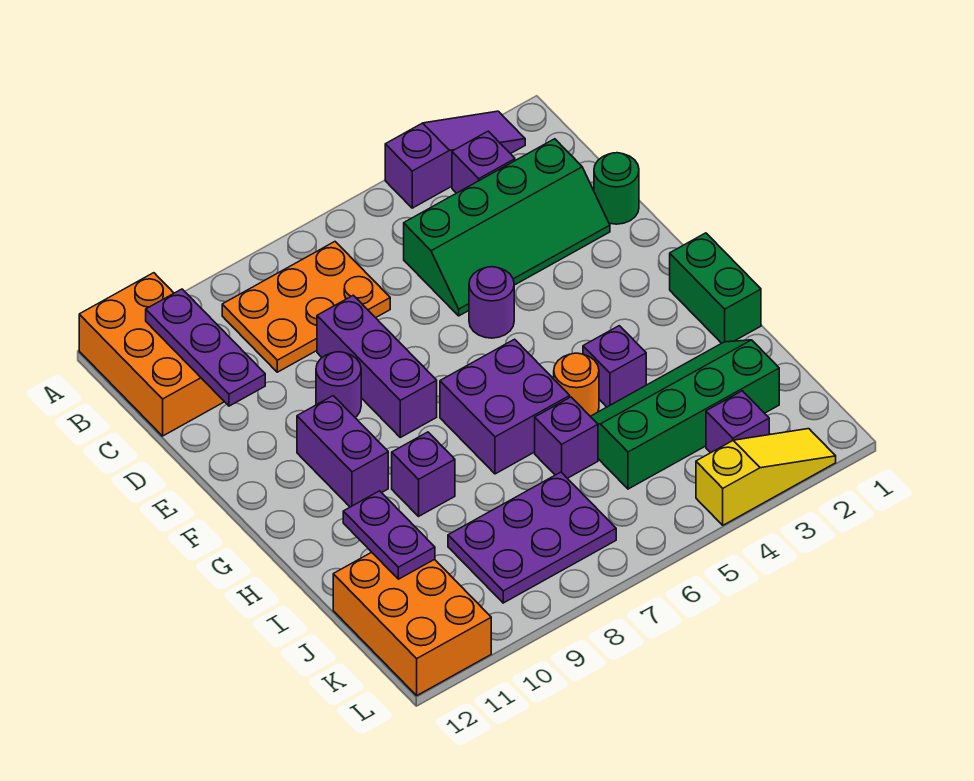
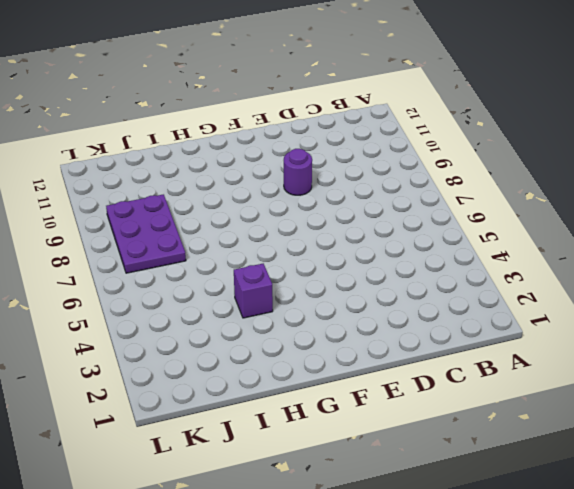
none -> purple 1x3 slope [385,111,525,208]
none -> orange 2x3 brick [79,273,224,436]
none -> purple 1x1 brick [452,131,515,193]

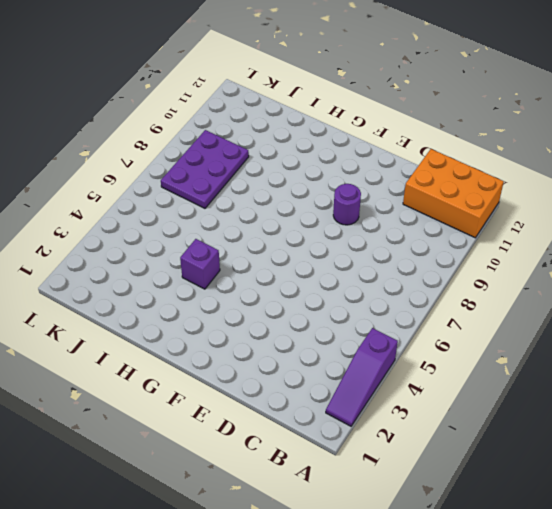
none -> purple 1x1 brick [452,131,515,193]
none -> orange 2x3 plate [222,242,390,372]
none -> green 2x4 slope [404,139,610,316]

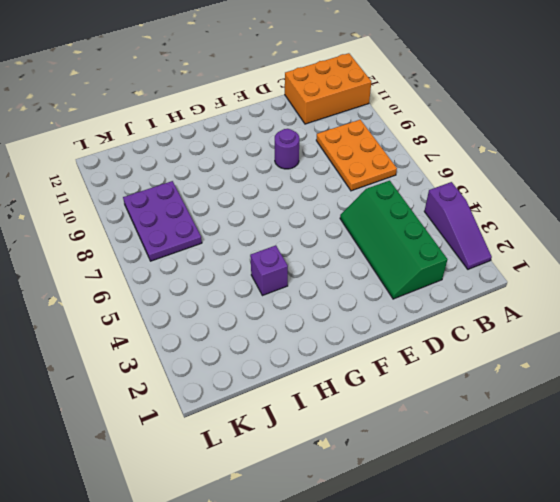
none -> purple 1x1 brick [452,131,515,193]
none -> green 1x1 round brick [594,153,639,224]
none -> purple 1x3 brick [317,295,437,437]

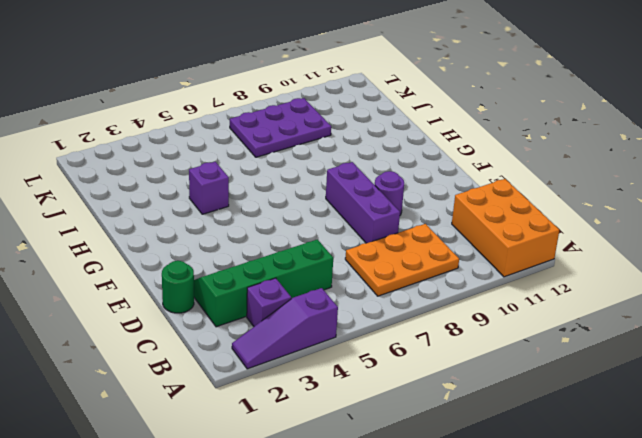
none -> purple 1x1 round brick [469,267,514,338]
none -> purple 1x2 brick [297,396,388,507]
none -> green 1x2 brick [670,233,761,343]

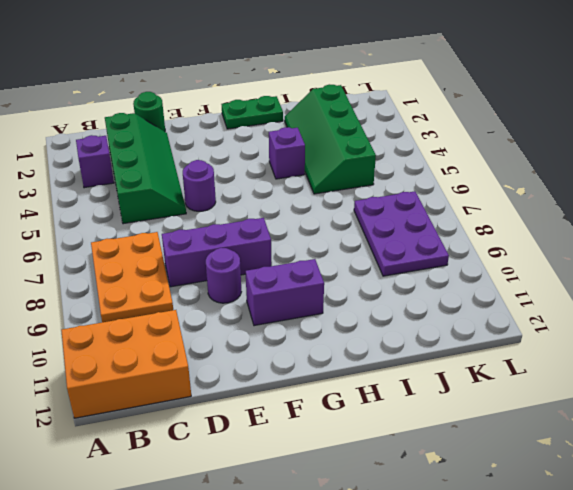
green 1x2 plate [222,96,283,129] -> green 1x2 brick [670,233,761,343]
none -> purple 1x3 slope [385,111,525,208]
none -> purple 2x2 brick [440,339,570,474]
none -> orange 1x1 round brick [554,353,599,416]

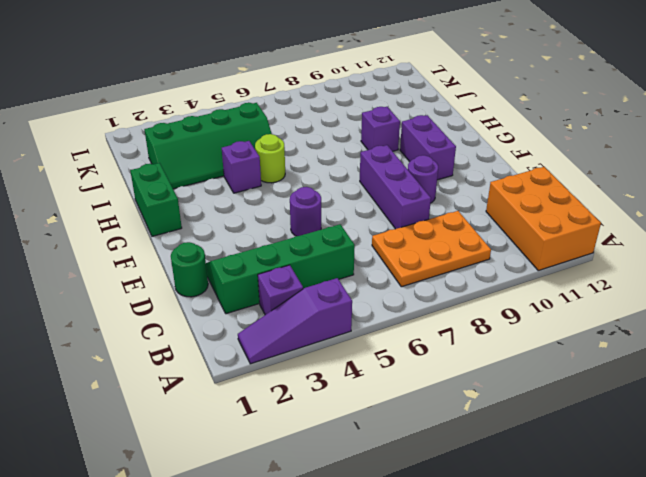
lime 1x1 round brick [255,134,285,183] -> orange 1x1 round brick [554,353,599,416]
none -> purple 2x2 brick [440,339,570,474]
none -> purple 1x1 brick [535,397,598,478]
none -> purple 2x3 plate [448,472,616,603]

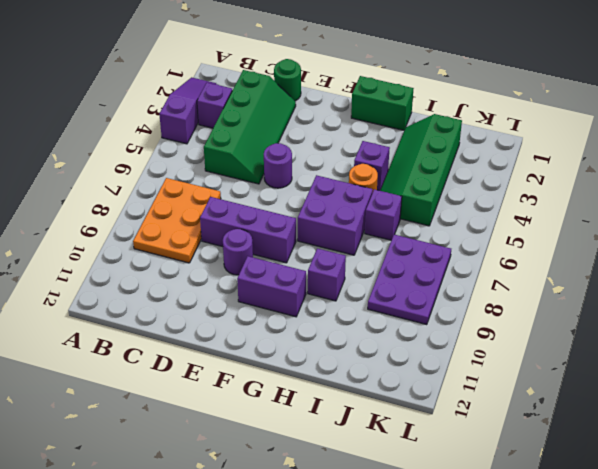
none -> orange 2x3 brick [79,273,224,436]
none -> orange 2x3 brick [333,552,491,695]
none -> purple 1x1 brick [706,391,769,453]

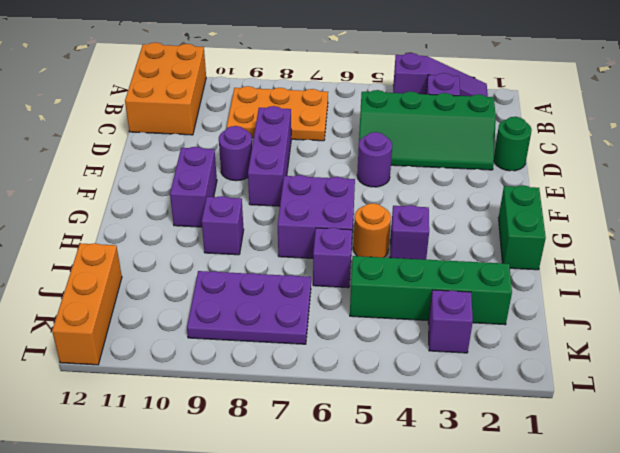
orange 1x3 brick [52,243,122,365] -> orange 2x3 brick [333,552,491,695]
none -> yellow 1x3 slope [696,429,836,525]
none -> purple 1x3 plate [146,289,265,406]
none -> purple 1x2 plate [343,491,435,579]

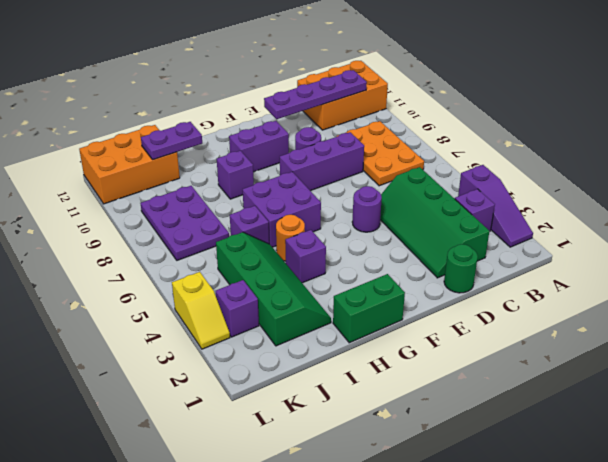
purple 1x4 plate [264,70,367,119] -> purple 1x3 plate [146,289,265,406]
yellow 1x2 slope [172,272,230,349] -> yellow 1x3 slope [696,429,836,525]

